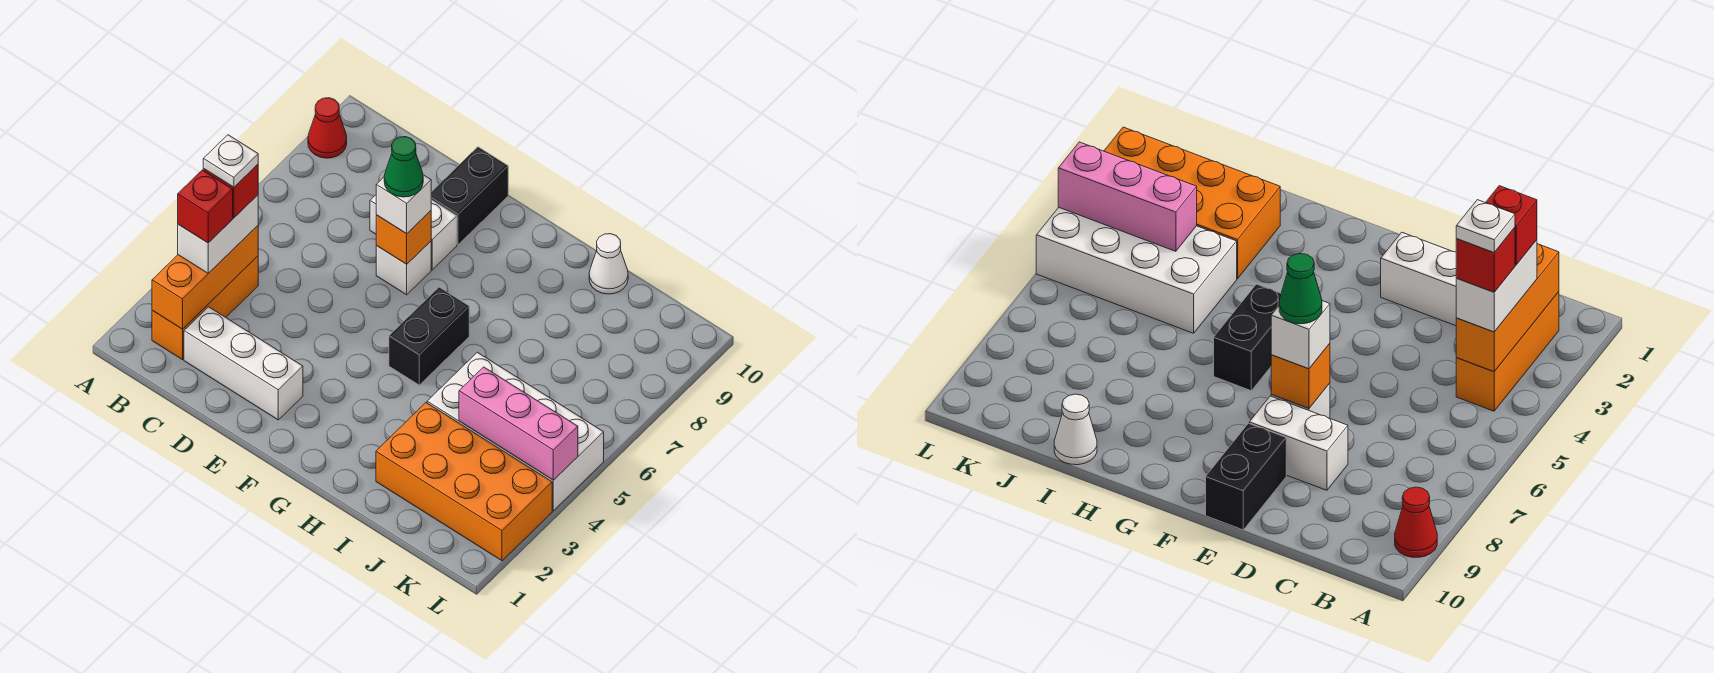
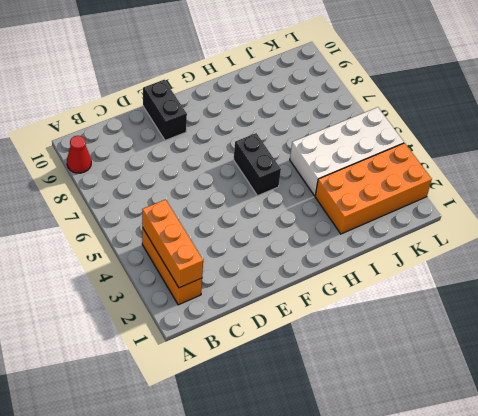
none -> white 1x3 brick [184,307,303,420]
none -> white 1x2 brick [370,195,457,270]
none -> white 1x1 brick [376,241,431,295]

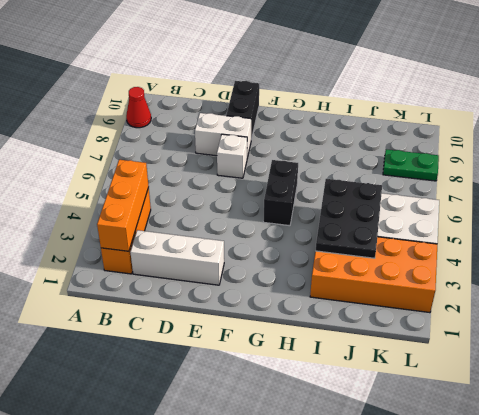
black 2x3 plate [315,179,382,258] -> pink 1x3 brick [459,367,578,480]
green 1x2 plate [383,149,439,181] -> none
none -> white 1x1 cone [589,234,628,294]
none -> orange 1x1 brick [376,211,431,264]
none -> white 1x2 brick [178,195,258,273]

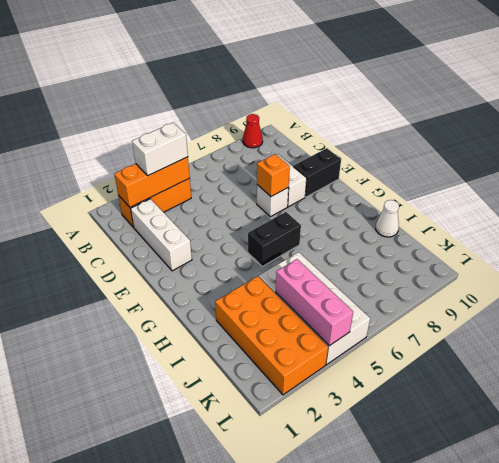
none -> white 1x1 brick [376,175,431,234]
none -> red 1x1 brick [178,170,233,243]
none -> red 1x1 brick [203,164,258,218]

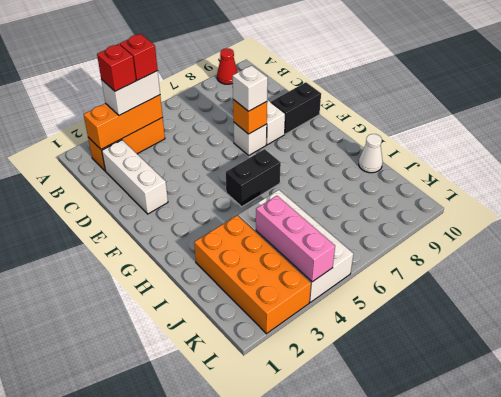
none -> green 1x1 cone [384,137,423,197]
none -> white 1x1 plate [203,135,258,187]

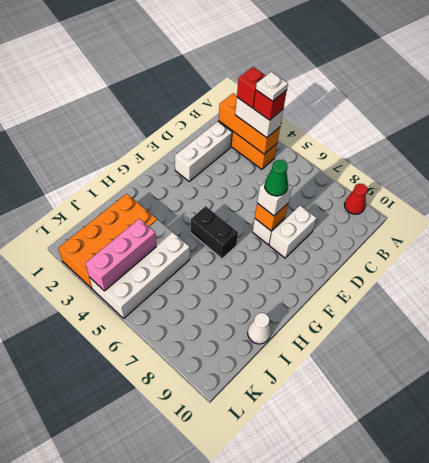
none -> black 1x2 brick [431,147,508,245]

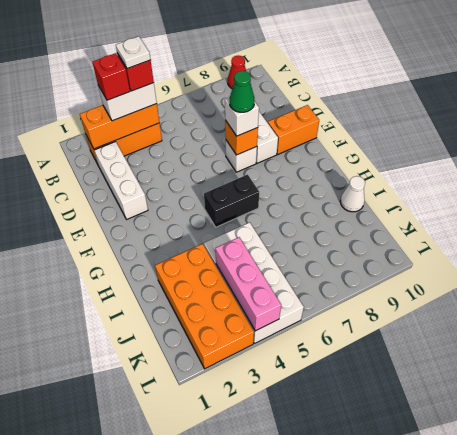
orange 1x2 brick [268,105,319,154] -> black 1x2 brick [431,147,508,245]

